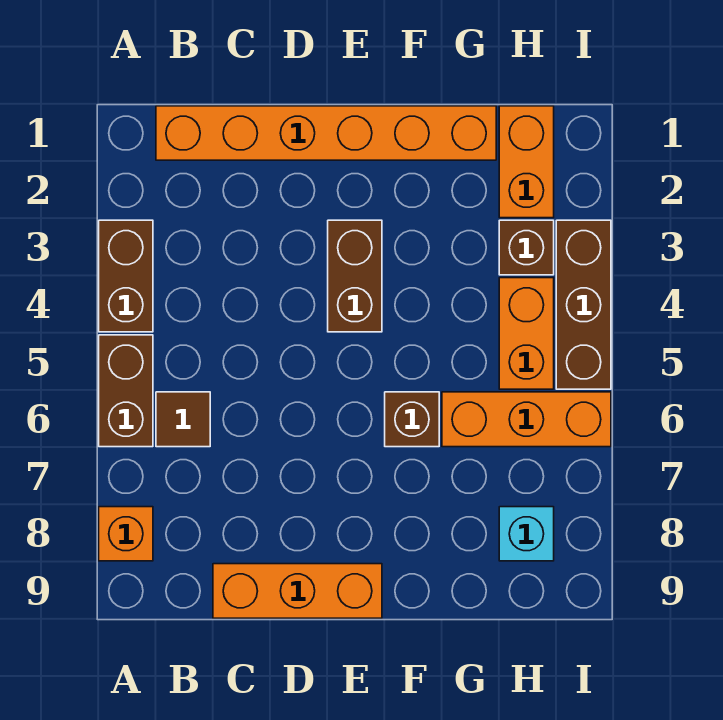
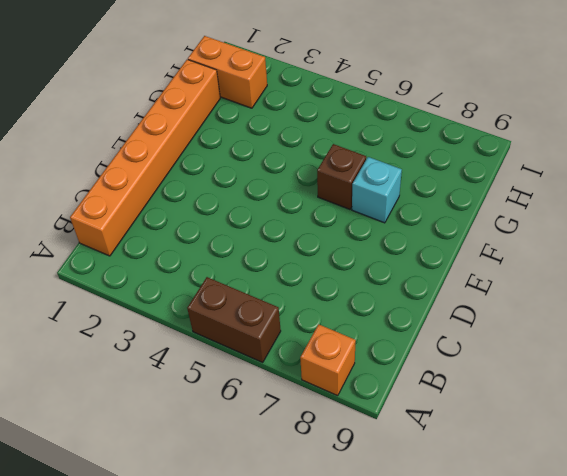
cyan 1x1 brick [352,157,402,223] -> cyan 1x1 brick moved to [499,507,554,561]
none -> brown 1x2 brick [99,220,153,332]
none -> brown 1x1 tile [156,392,210,447]
none -> orange 1x3 brick [213,564,382,618]

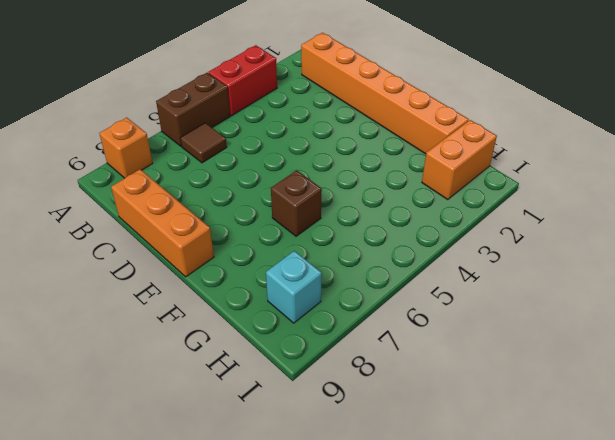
red 1x2 brick [208,45,277,116] -> brown 1x2 brick [99,220,153,332]
none -> brown 1x2 brick [328,220,382,332]
none -> orange 1x3 brick [442,392,611,447]
none -> brown 1x1 brick [499,220,554,275]

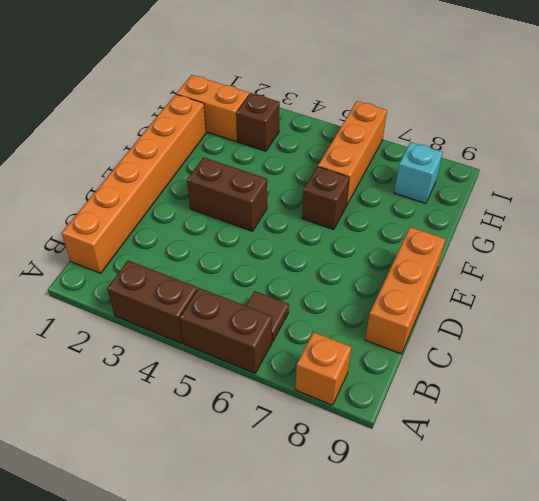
none -> orange 1x2 brick [499,278,554,389]
none -> brown 1x3 brick [556,220,611,389]

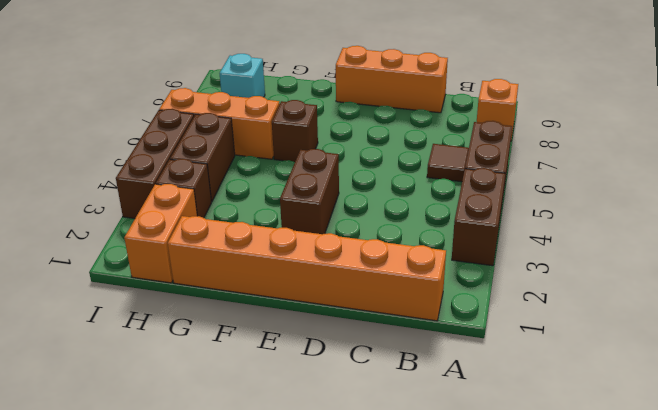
brown 1x2 brick [170,113,235,202] -> orange 1x2 brick [499,278,554,389]

